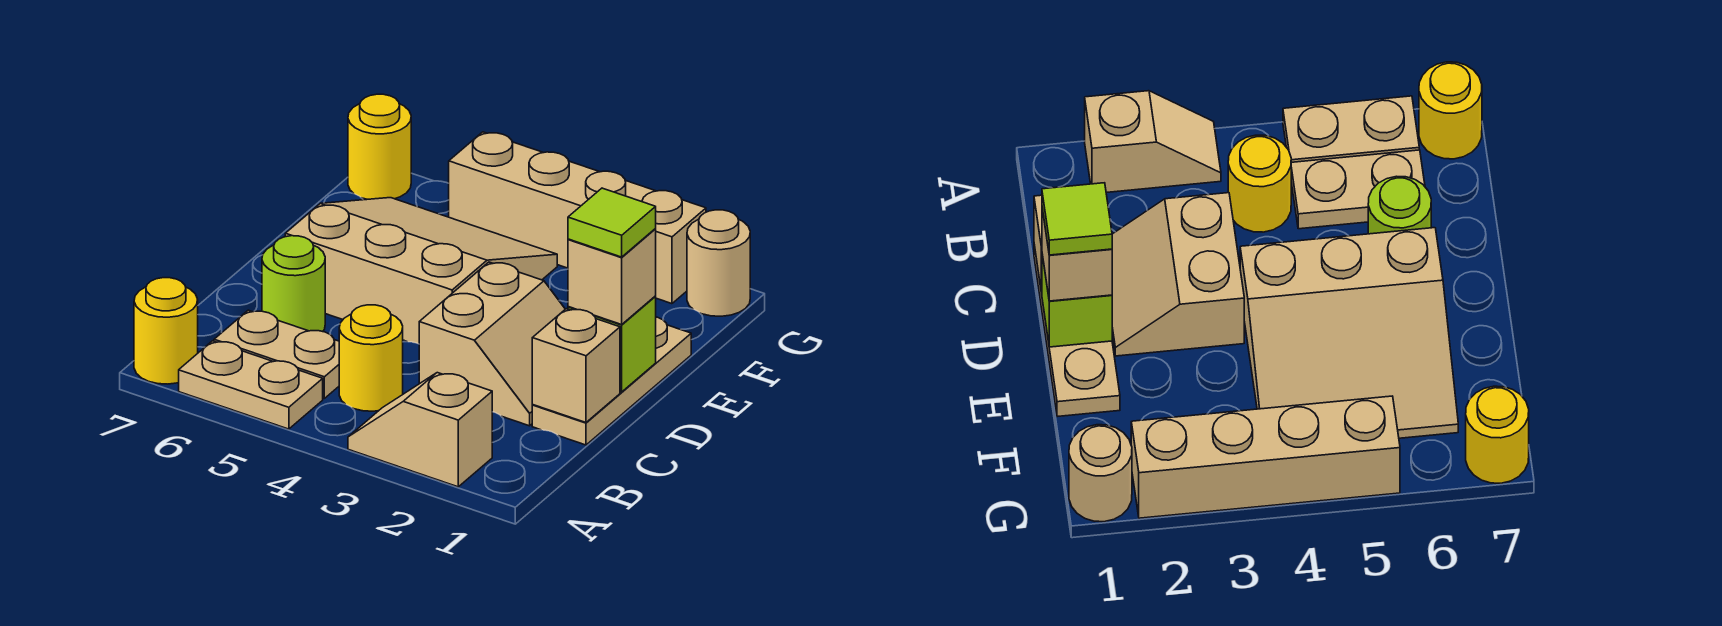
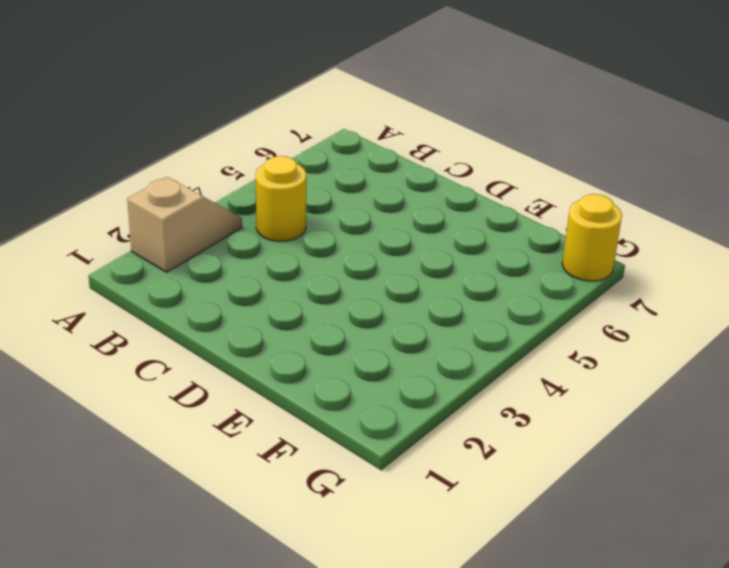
none -> tan 1x2 plate [179,341,323,429]
none -> yellow 1x1 round brick [134,278,198,384]
none -> tan 1x2 plate [214,310,339,398]

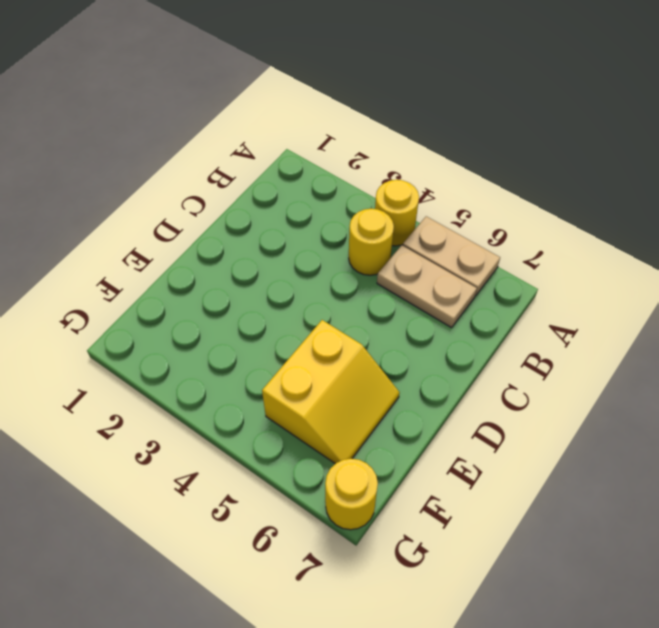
yellow 1x1 round brick [375,180,419,246] -> yellow 1x1 round brick moved to [134,278,198,384]
yellow 2x2 slope [262,320,400,464] -> tan 3x3 slope [285,198,557,344]
none -> tan 1x2 slope [348,373,492,487]
none -> tan 1x3 plate [532,317,691,445]
none -> tan 2x2 slope [419,262,565,426]

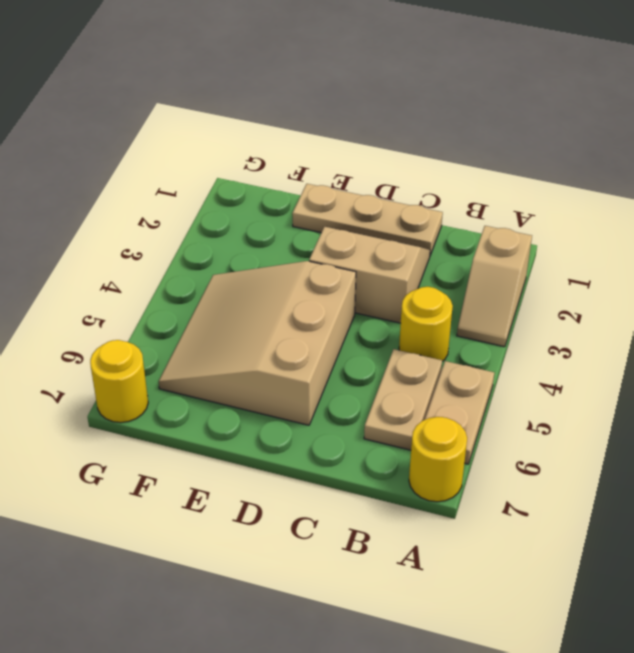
none -> lime 1x1 round brick [262,236,325,332]
none -> tan 1x1 round brick [687,210,750,316]
none -> tan 1x4 brick [449,132,706,304]

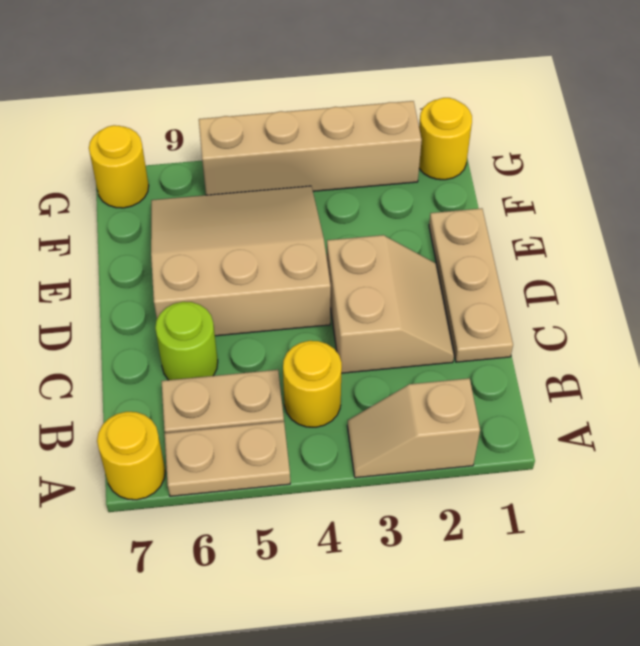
yellow 1x1 round brick [419,98,472,180] -> tan 1x1 round brick [687,210,750,316]
none -> tan 1x1 brick [532,309,620,422]
none -> lime 1x1 brick [568,297,656,392]
none -> tan 1x1 brick [568,229,656,325]

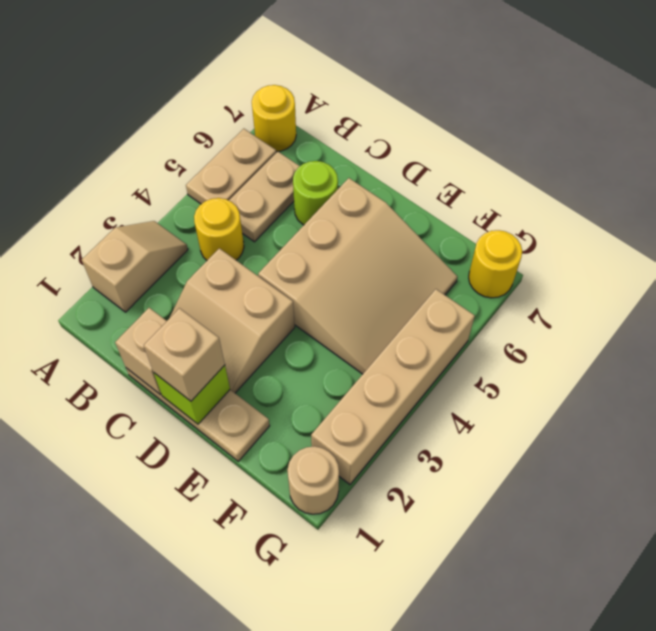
none -> lime 1x1 tile [568,188,656,257]

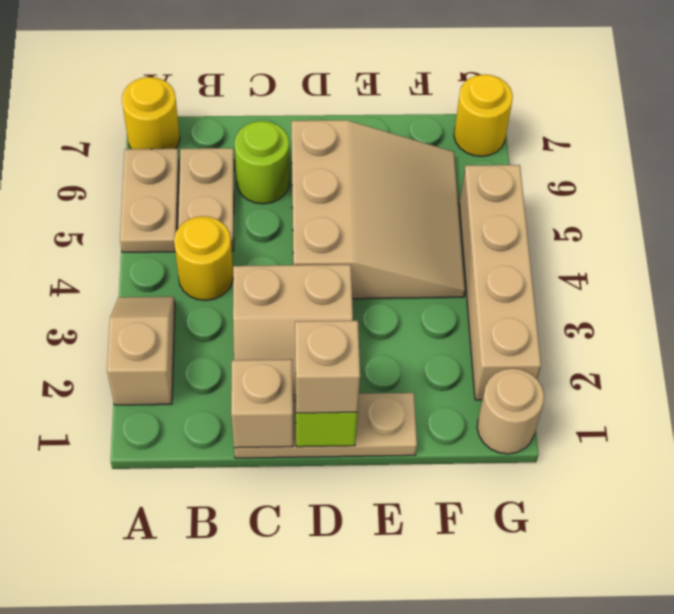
none -> lime 1x1 tile [568,188,656,257]

